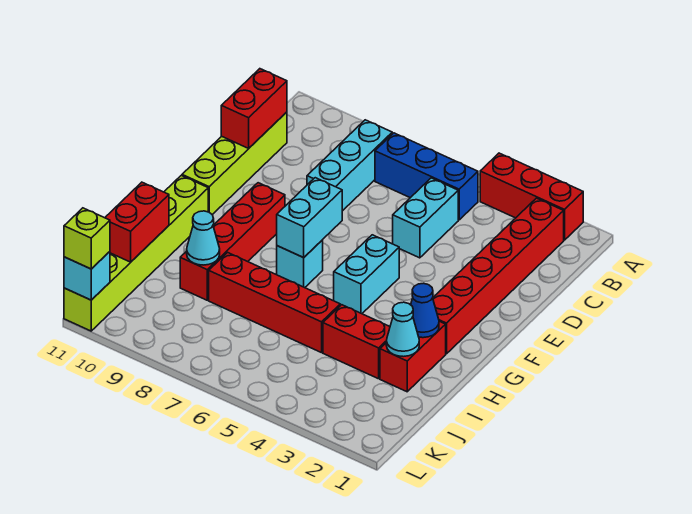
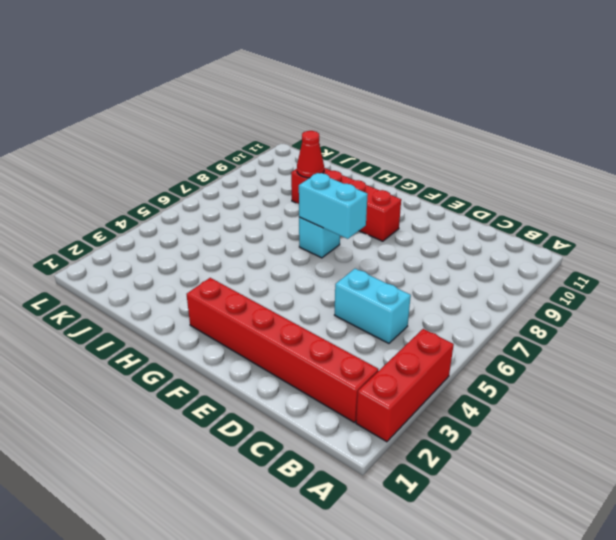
red 1x1 cone [297,131,324,178] -> cyan 1x1 cone [187,211,220,265]
none -> blue 1x3 brick [375,133,478,220]
none -> cyan 1x3 brick [307,120,392,211]
none -> lime 1x4 brick [182,112,287,215]

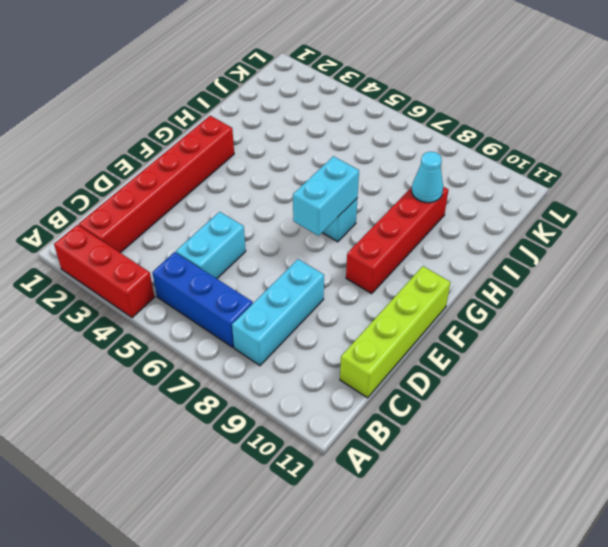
none -> cyan 1x2 brick [334,235,399,314]
none -> lime 1x6 brick [64,175,208,331]
none -> red 1x2 brick [380,321,446,392]

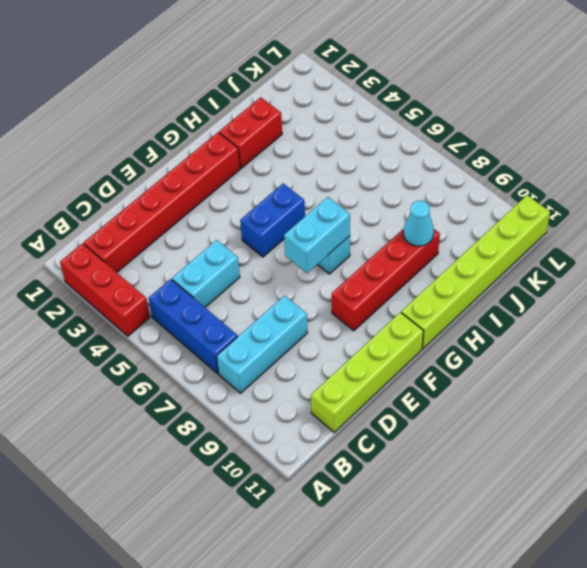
blue 1x2 brick [240,183,305,257] -> cyan 1x2 brick [334,235,399,314]
none -> red 1x2 brick [323,305,390,379]
none -> red 1x4 brick [209,253,340,353]
none -> red 1x2 brick [221,69,287,148]

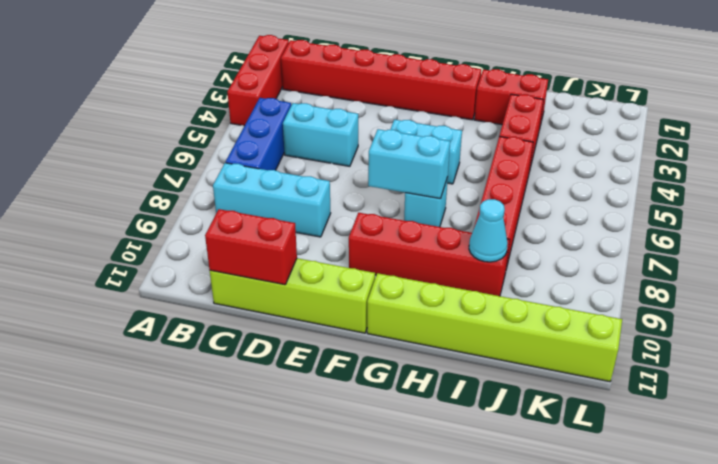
none -> blue 1x1 cone [411,283,439,338]
none -> cyan 1x1 cone [386,302,419,357]
none -> red 1x2 brick [105,182,169,262]

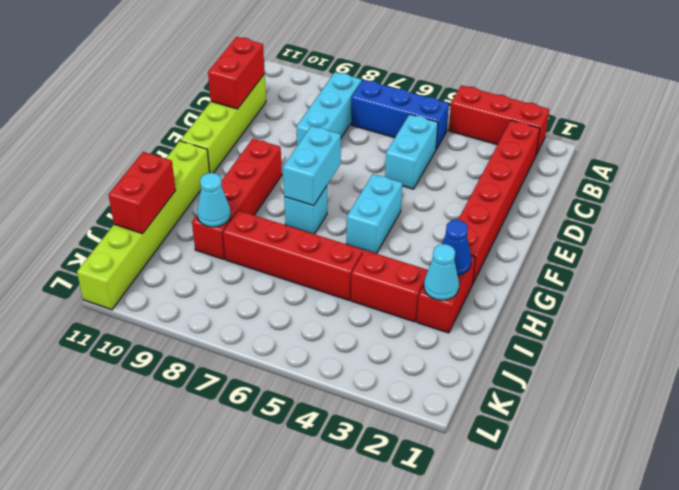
none -> cyan 1x1 brick [64,252,110,300]
none -> lime 1x1 brick [64,208,110,269]

